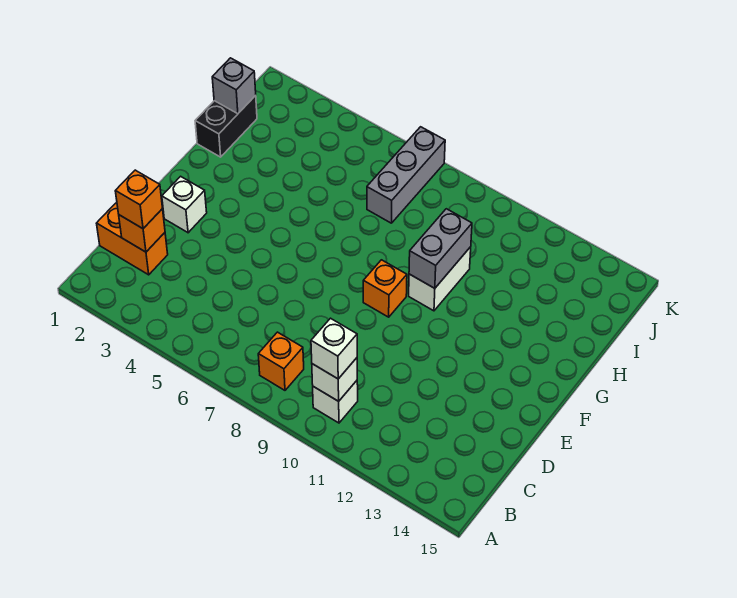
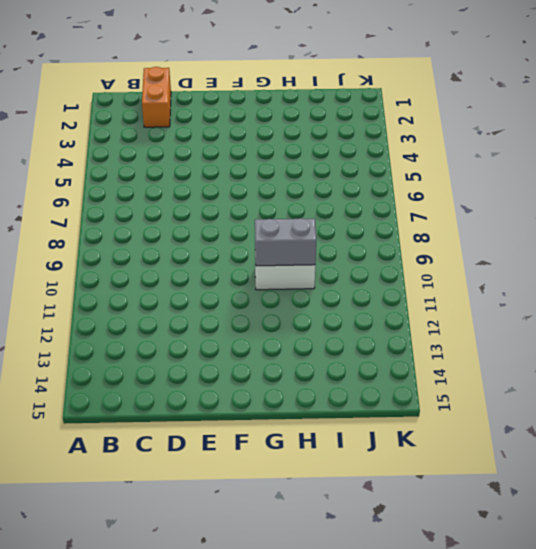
none -> orange 1x1 brick [258,332,304,390]
none -> white 1x1 brick [313,381,358,423]
none -> white 1x1 brick [162,176,207,233]

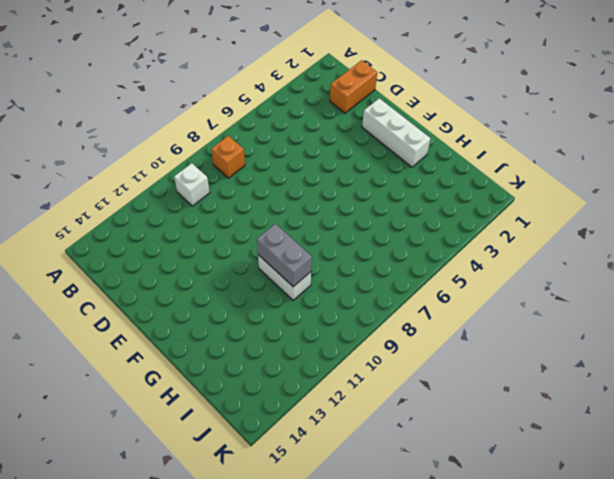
white 1x3 brick [362,98,431,167] -> white 1x1 brick [162,176,207,233]
none -> orange 1x1 brick [363,260,407,317]
none -> black 1x2 brick [195,96,257,157]
none -> grey 1x3 brick [367,127,445,223]

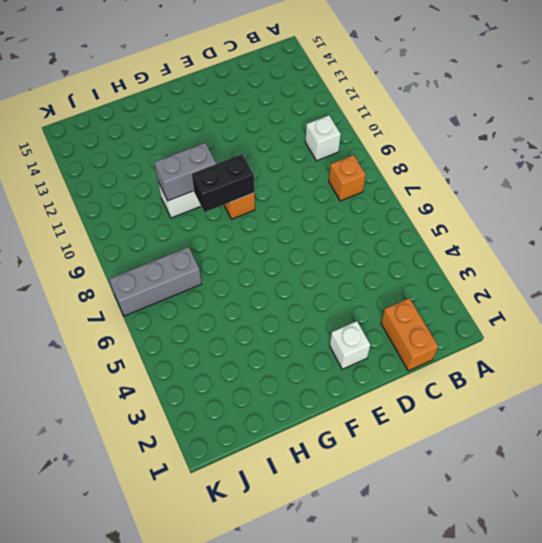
black 1x2 brick [192,154,254,212] -> black 1x2 brick moved to [195,96,257,157]
none -> white 1x1 brick [312,358,357,401]
none -> orange 1x1 brick [119,209,165,252]
none -> grey 1x1 brick [212,58,256,114]

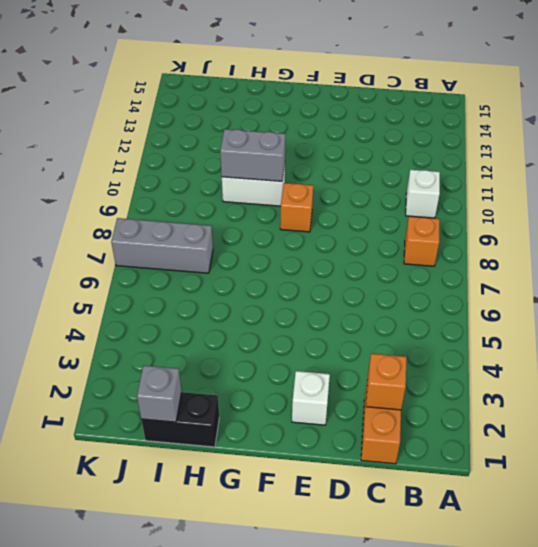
none -> white 1x1 brick [312,358,357,401]
none -> white 1x1 brick [311,318,357,379]
none -> orange 1x1 brick [115,170,163,229]

